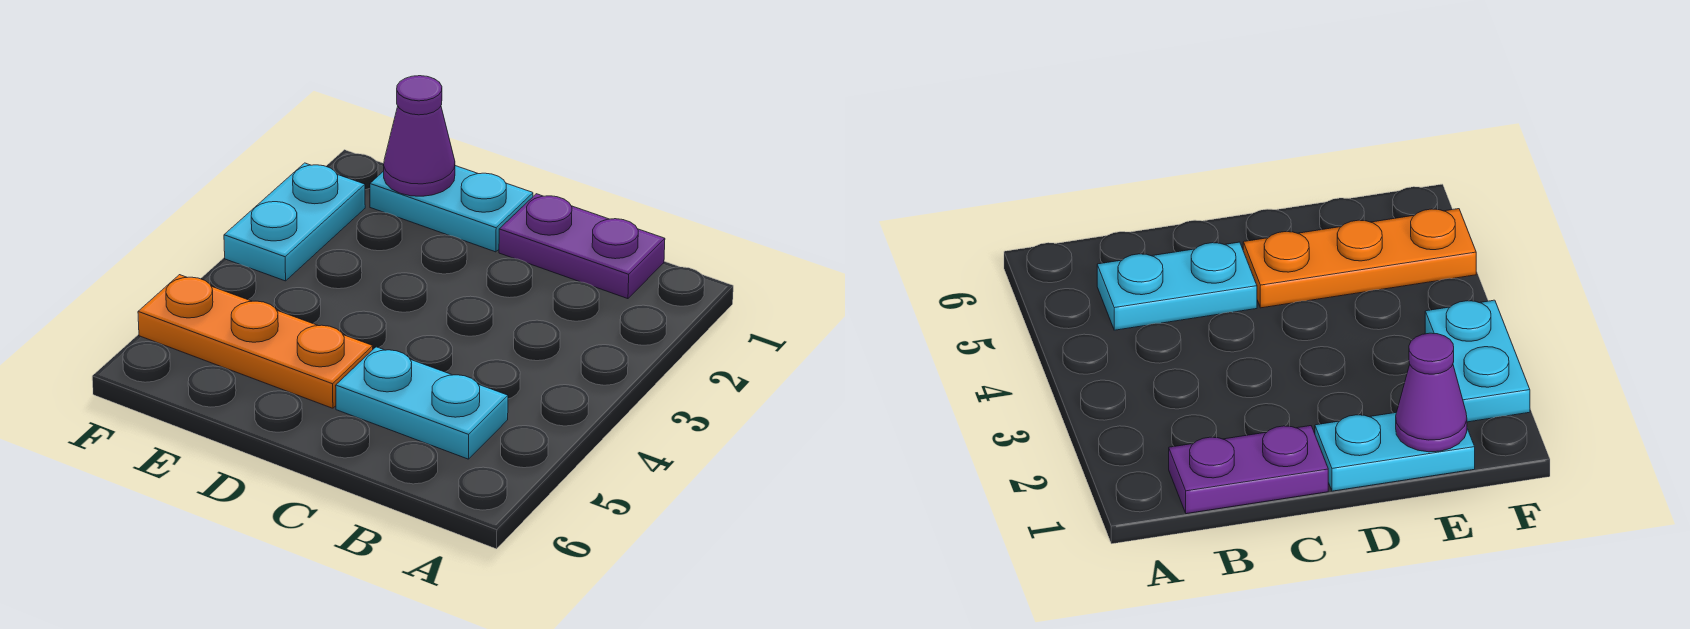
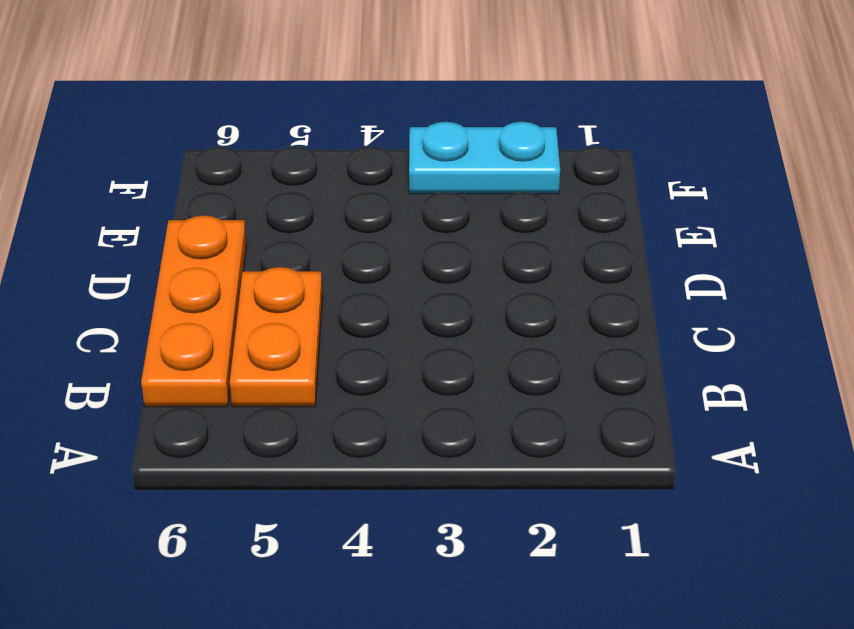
orange 1x2 plate [230,267,322,407] -> cyan 1x2 plate [336,347,508,459]
orange 1x3 plate [141,215,246,407] -> orange 1x3 plate moved to [138,275,373,408]
none -> purple 1x2 plate [499,194,665,299]
none -> cyan 1x2 plate [370,166,533,252]

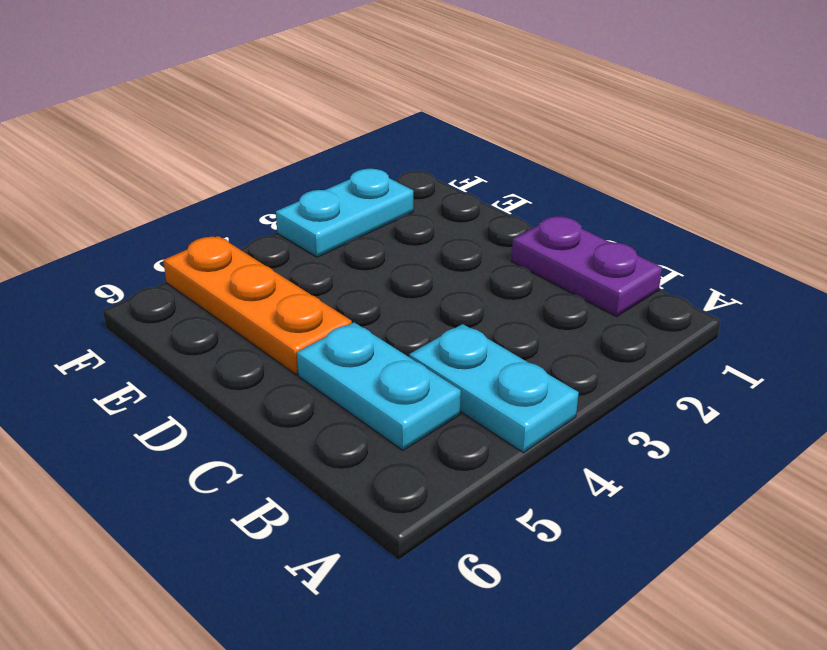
cyan 1x2 plate [409,324,579,453] -> cyan 1x2 plate moved to [370,166,533,252]
none -> purple 1x1 cone [384,76,455,196]

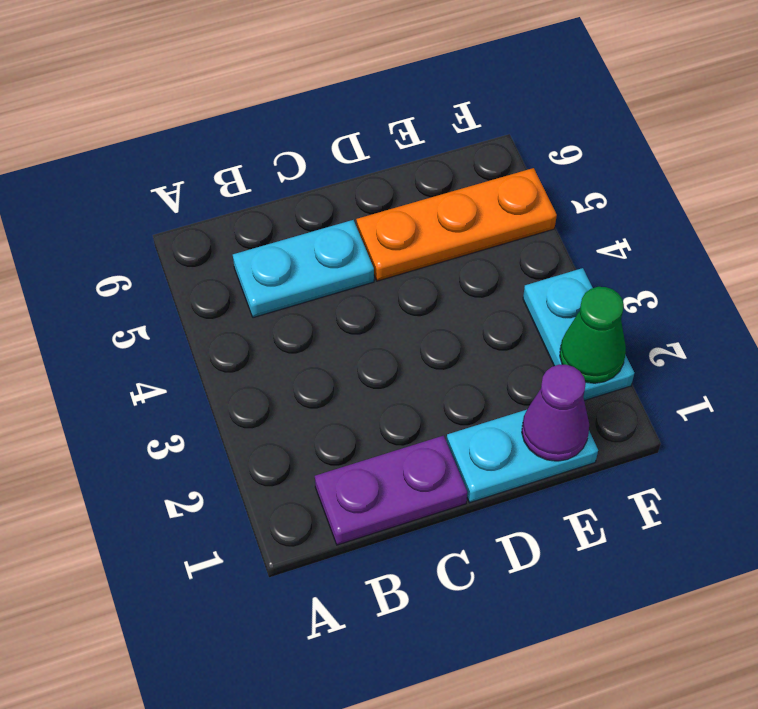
green 1x1 cone [560,287,626,383] -> none

